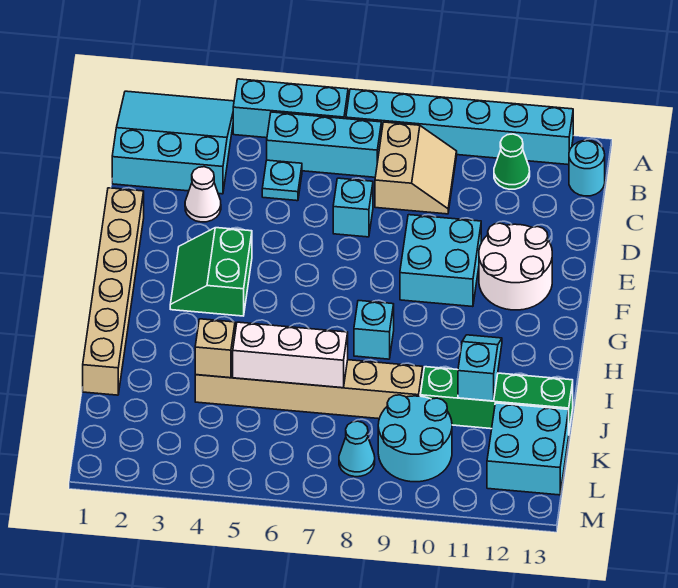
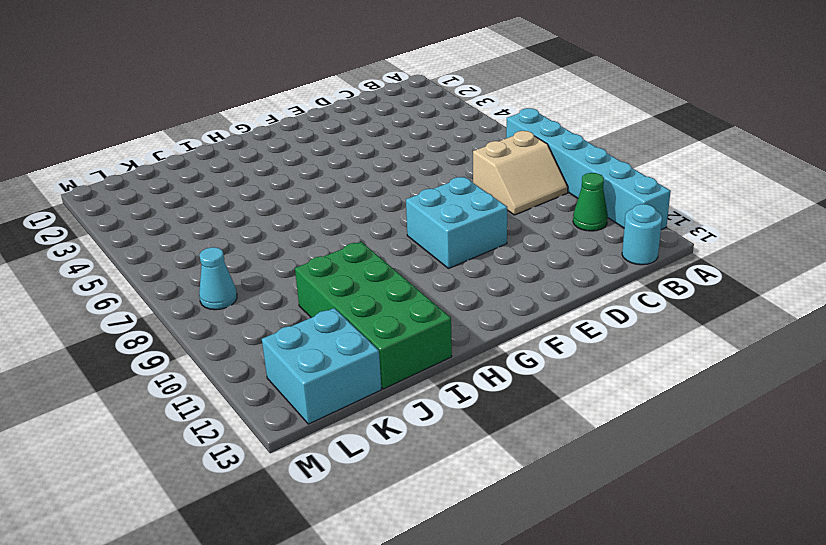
green 2x4 brick [295,242,452,389] -> green 1x4 brick [420,367,573,430]
none -> cyan 3x3 slope [112,91,234,194]
none -> cyan 1x3 brick [233,79,348,138]
none -> cyan 1x3 brick [267,112,381,177]

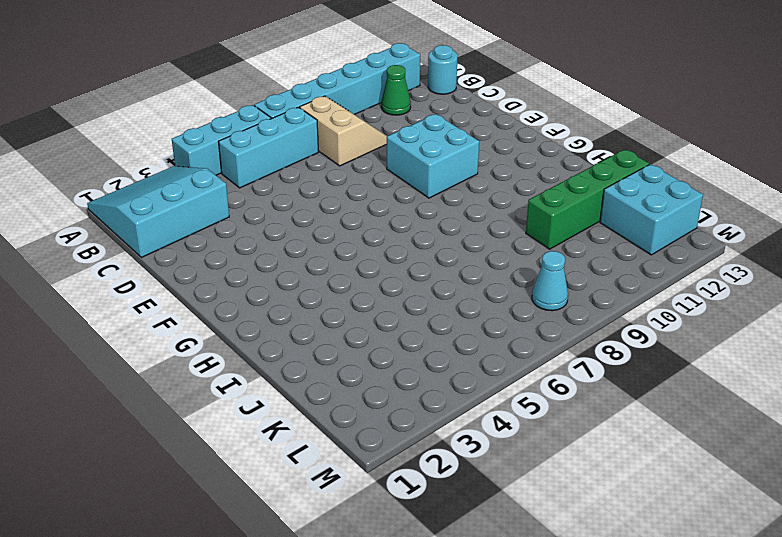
none -> cyan 1x1 plate [262,160,302,201]
none -> white 1x1 cone [185,167,221,222]
none -> cyan 1x1 brick [333,178,373,237]

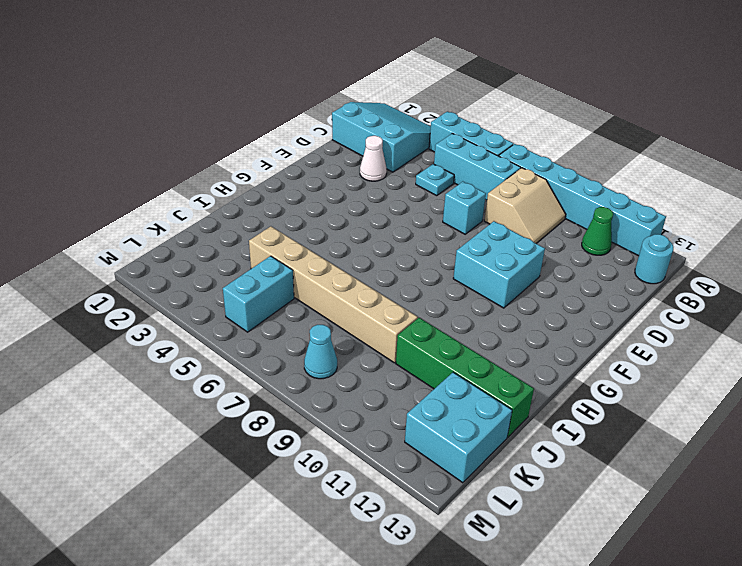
cyan 1x2 brick [223,256,294,332] -> none
none -> tan 1x6 brick [83,188,144,395]
none -> white 2x2 round brick [479,223,552,310]
none -> green 2x2 slope [170,228,252,316]

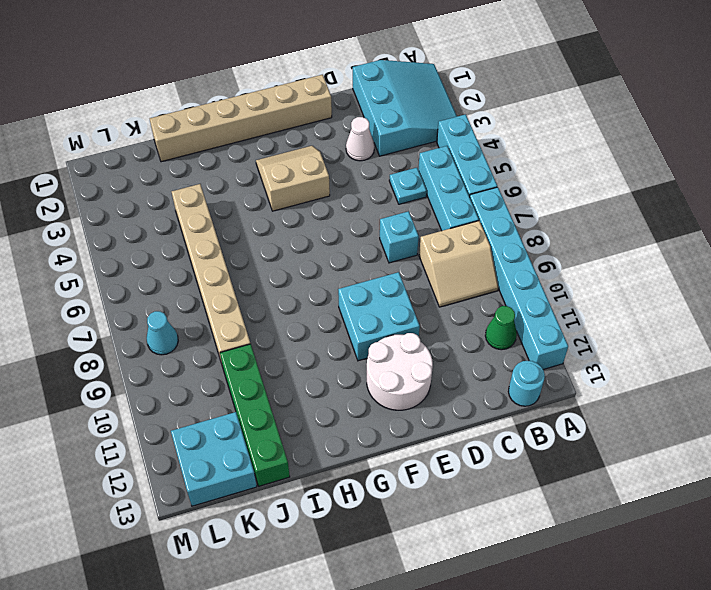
tan 2x2 slope [256,146,330,211] -> green 2x2 slope [170,228,252,316]
none -> cyan 1x1 brick [354,301,394,359]
none -> cyan 2x2 round brick [378,395,452,482]
none -> cyan 1x2 slope [458,335,502,401]

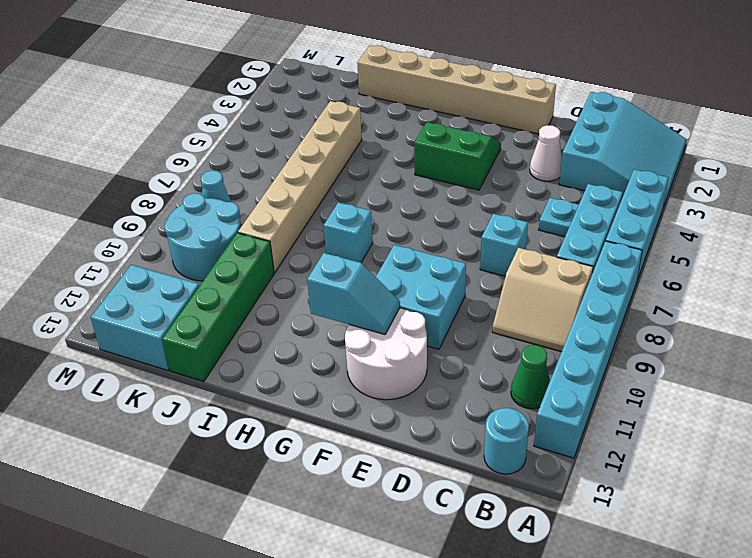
cyan 1x2 slope [307,253,400,334] -> cyan 1x2 slope moved to [458,335,502,401]
none -> tan 1x1 brick [195,319,235,378]
none -> white 1x3 brick [233,322,348,388]

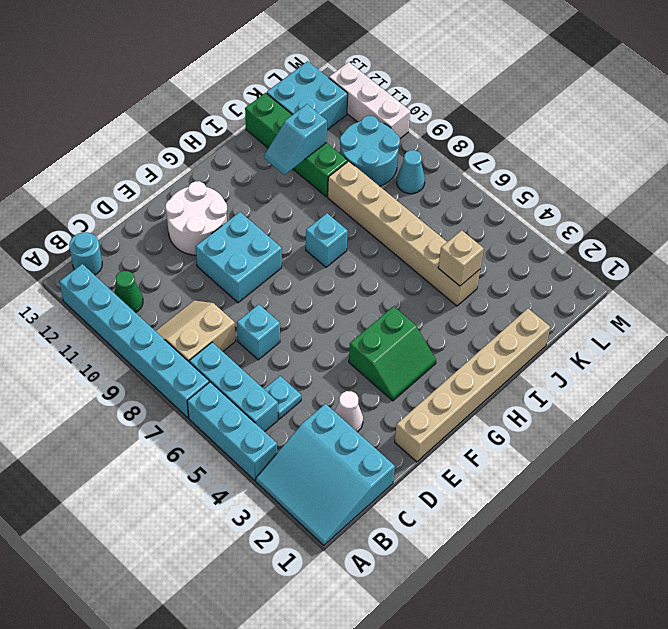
white 1x3 brick [329,62,410,138] -> white 1x3 brick moved to [233,322,348,388]

